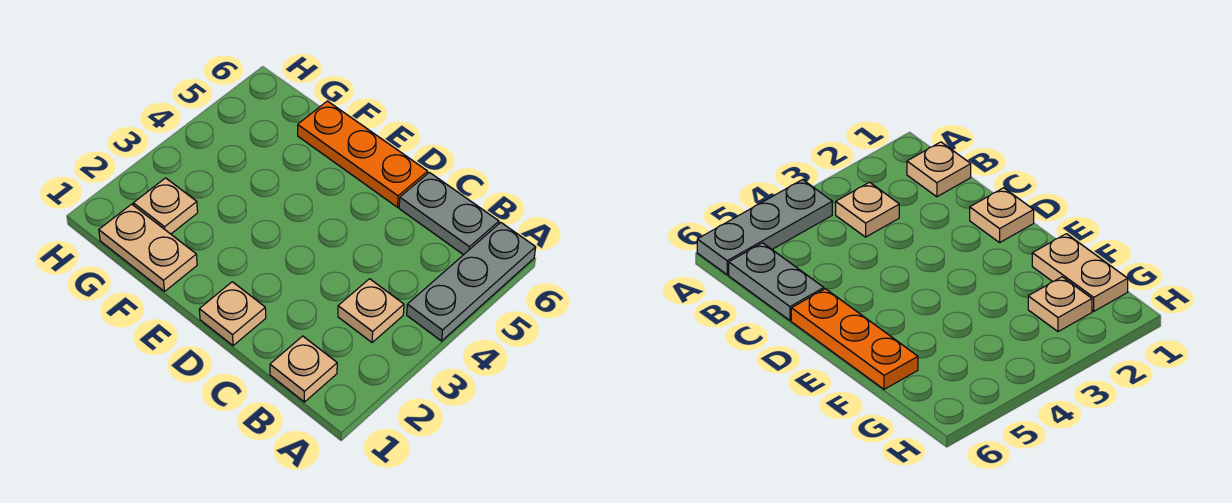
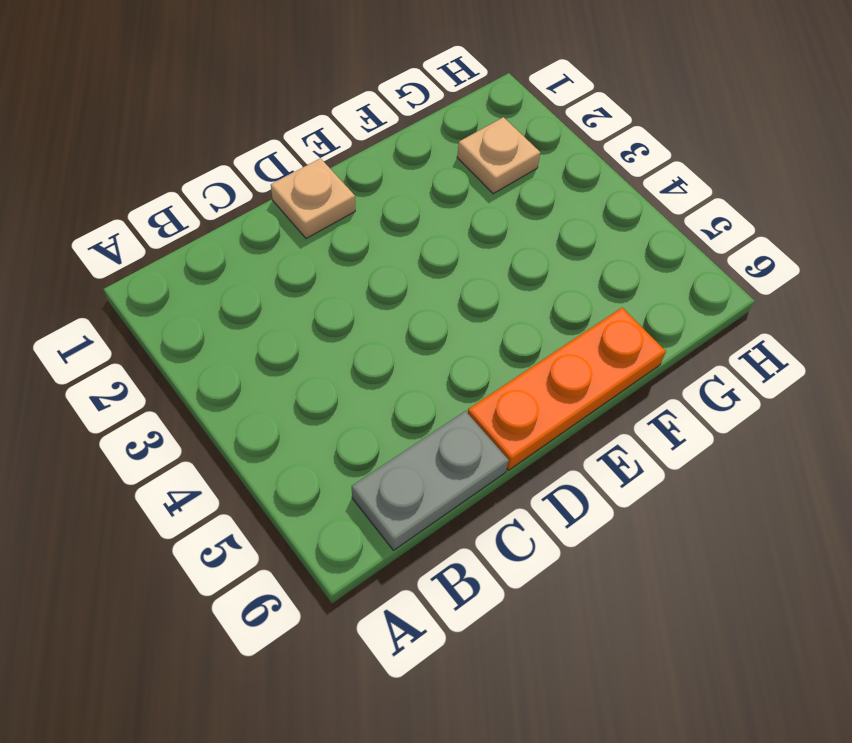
none -> grey 1x3 plate [407,222,536,341]
none -> tan 1x1 plate [270,336,337,402]

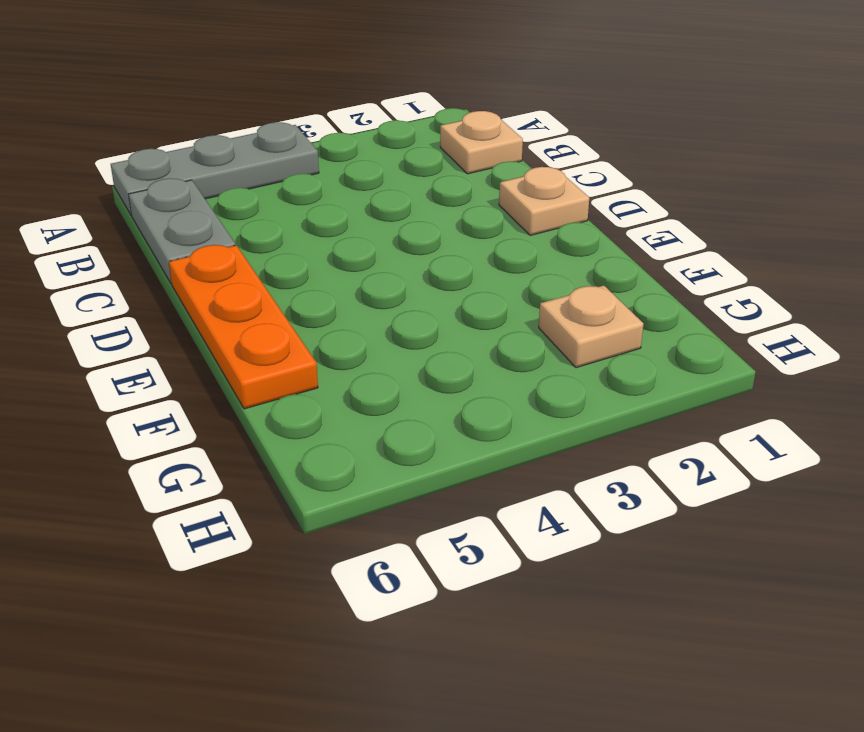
none -> tan 1x1 plate [338,279,404,342]
none -> tan 1x2 plate [99,204,197,291]

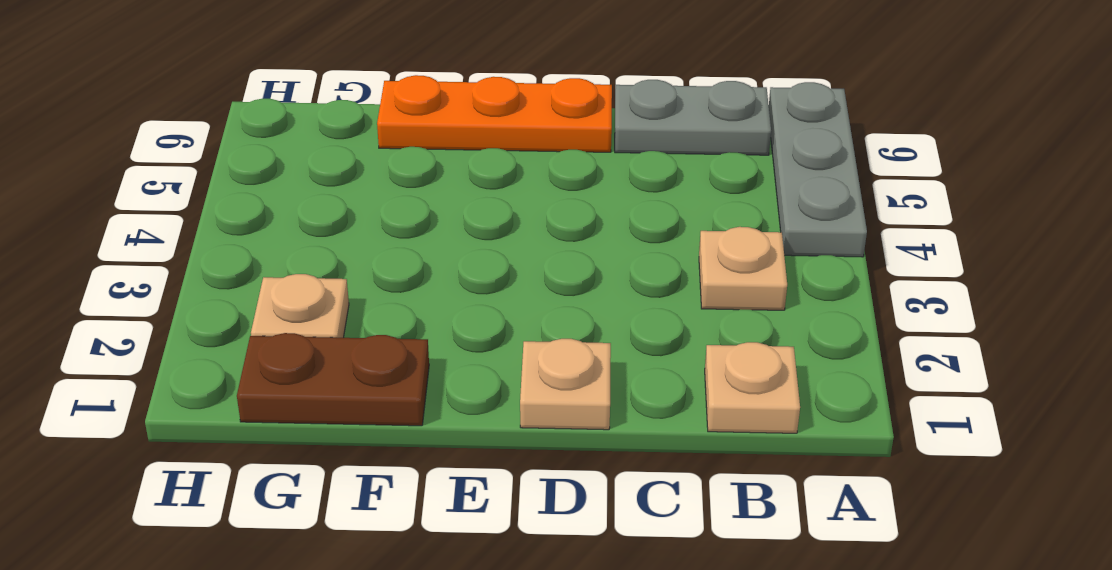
brown 1x2 plate [237,333,429,426] -> tan 1x2 plate [99,204,197,291]

